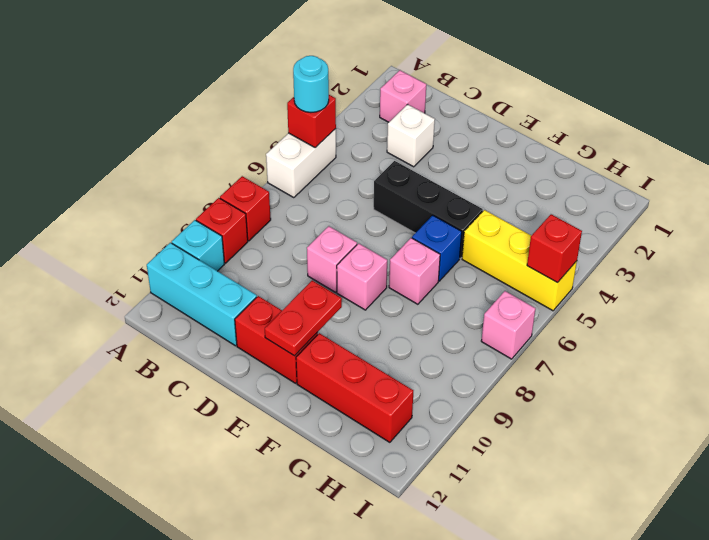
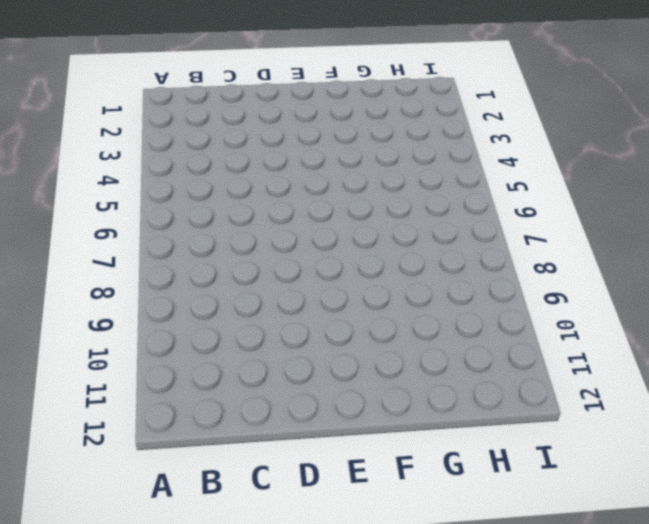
none -> white 1x2 brick [266,129,336,198]
none -> red 1x1 brick [220,176,271,241]
none -> red 1x1 brick [196,198,248,263]

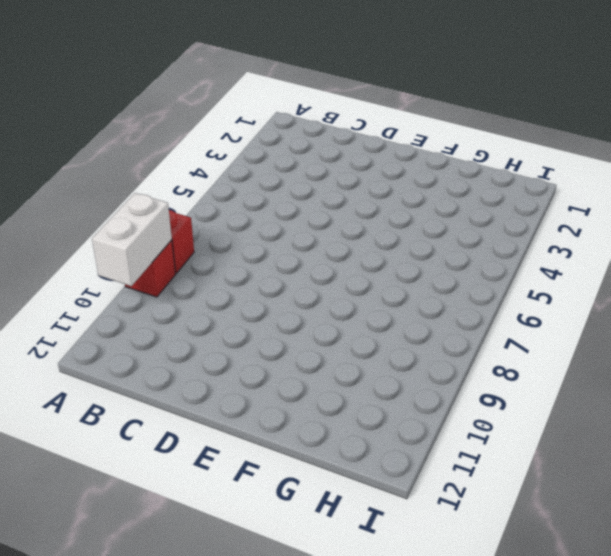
white 1x2 brick [92,193,172,286] -> white 1x2 brick moved to [266,129,336,198]
none -> cyan 1x1 brick [172,220,225,271]
none -> cyan 1x3 brick [147,243,257,346]
none -> pink 1x1 brick [380,70,426,122]

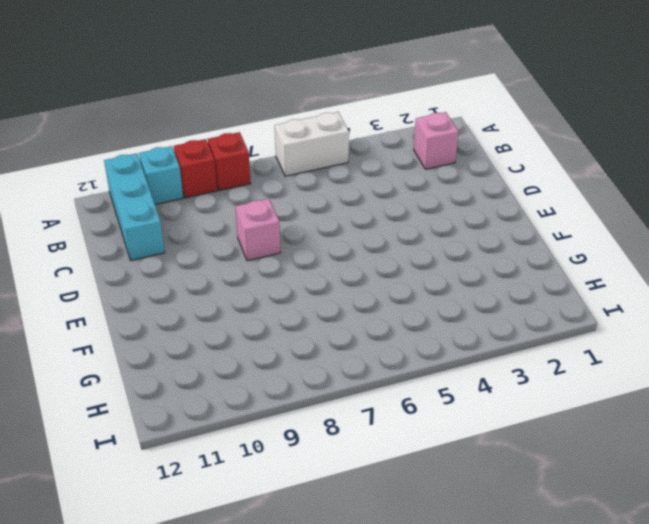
none -> white 1x1 brick [387,104,435,167]
none -> black 1x3 brick [374,161,483,258]
none -> red 1x2 brick [235,296,318,383]

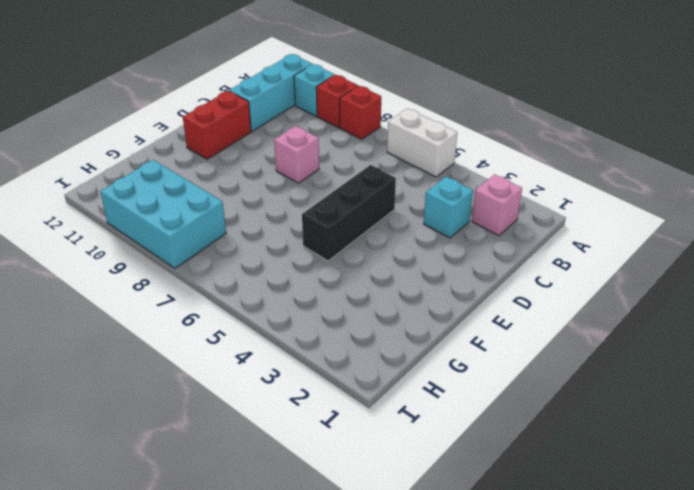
cyan 1x1 brick [424,177,473,238] -> white 1x1 brick [387,104,435,167]
cyan 2x3 brick [100,160,226,268] -> none
none -> pink 1x1 brick [337,243,387,310]
none -> blue 1x1 brick [412,215,462,281]
none -> pink 1x1 brick [389,238,440,304]

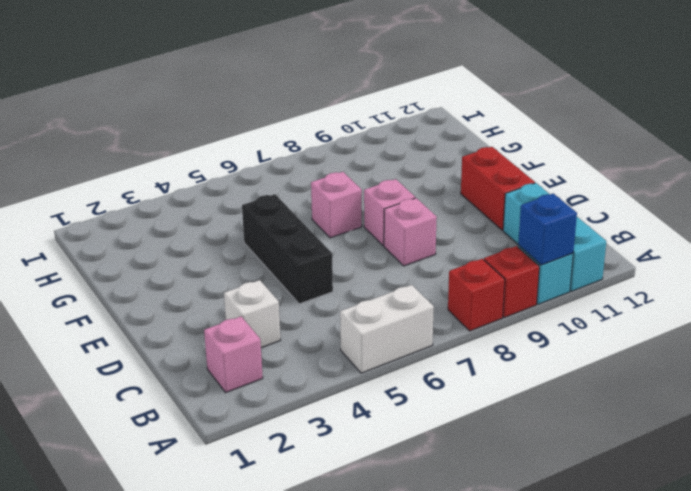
blue 1x1 brick [518,193,577,265] -> blue 1x1 brick moved to [412,215,462,281]
none -> red 1x3 brick [296,333,413,442]
none -> yellow 1x3 brick [462,210,577,311]
none -> pink 1x1 brick [481,291,536,359]

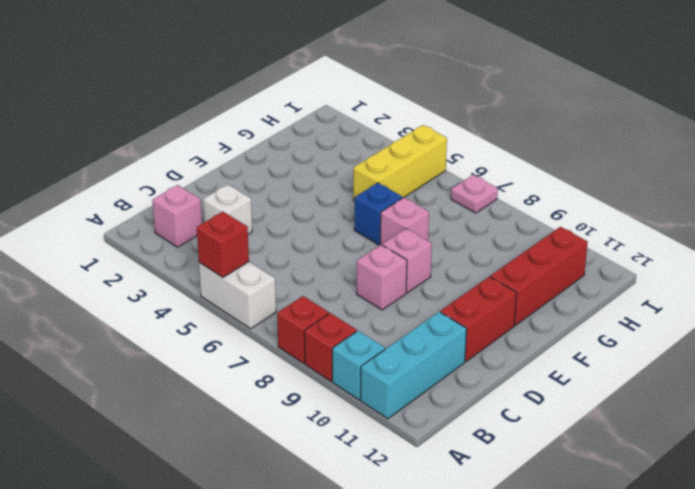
pink 1x1 plate [451,175,498,213] -> pink 1x1 brick [481,291,536,359]
none -> black 1x3 brick [374,161,483,258]
none -> red 1x2 plate [265,281,342,356]
none -> red 1x1 brick [527,214,582,283]

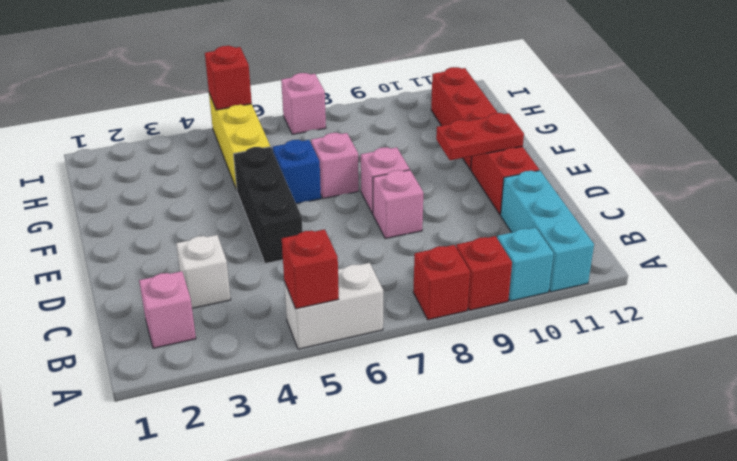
none -> cyan 1x1 round brick [293,56,329,112]

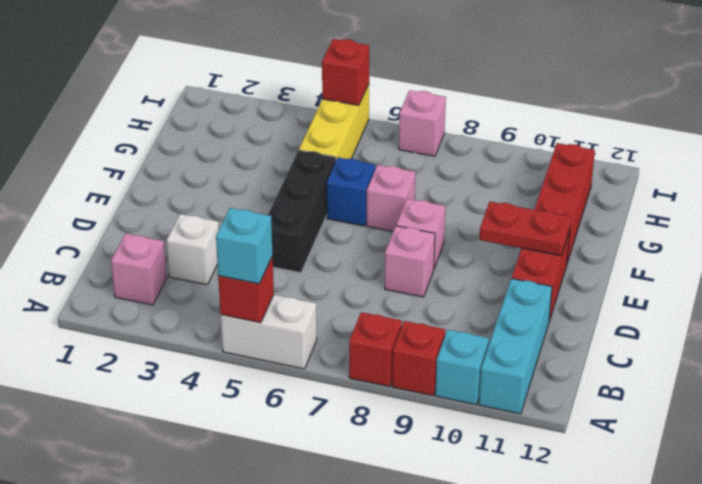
cyan 1x1 brick [216,208,273,284] -> cyan 1x1 round brick [293,56,329,112]

